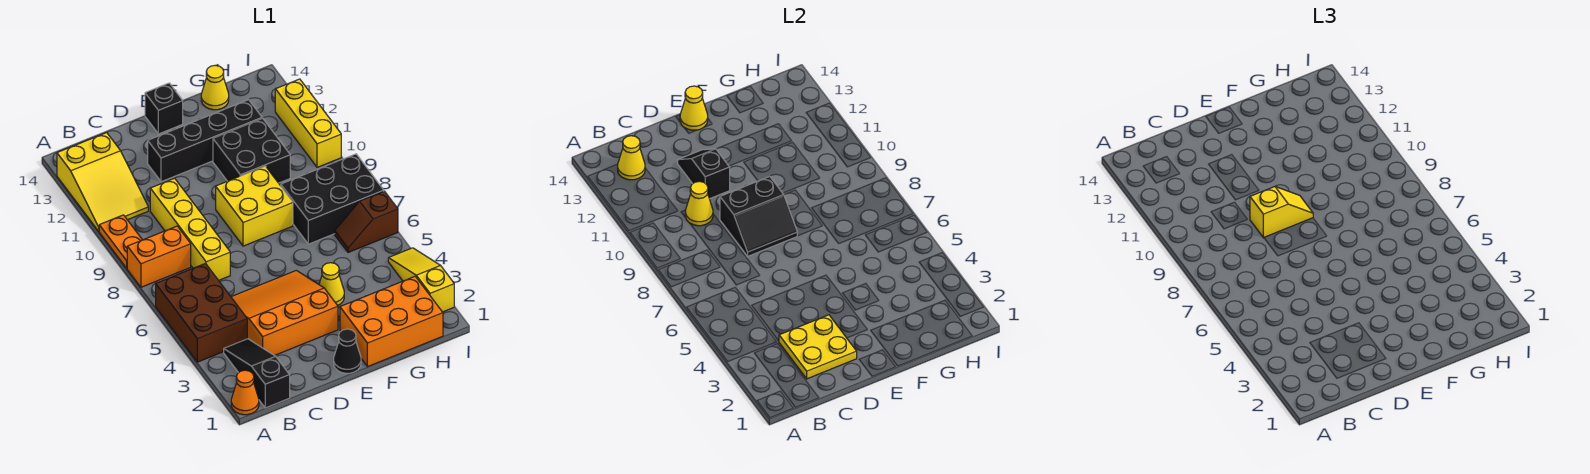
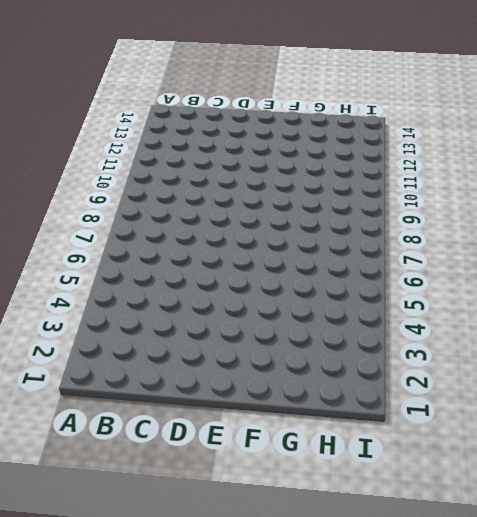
none -> orange 1x1 cone [231,370,259,415]
none -> brown 2x3 brick [156,263,247,362]
none -> orange 1x2 brick [127,226,191,287]

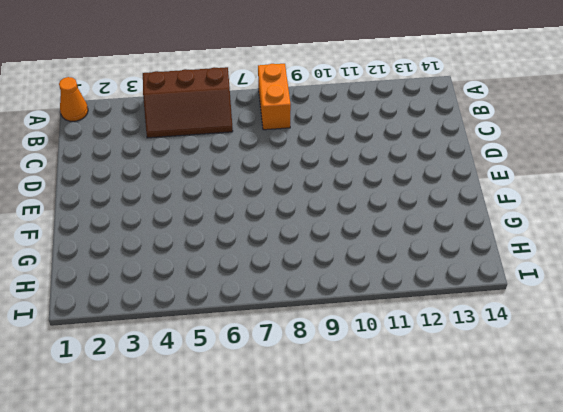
brown 2x3 slope [143,67,233,138] -> brown 2x3 brick [156,263,247,362]
none -> orange 1x2 plate [99,215,142,268]
none -> yellow 2x3 slope [57,133,148,231]
none -> black 1x3 slope [224,339,290,408]

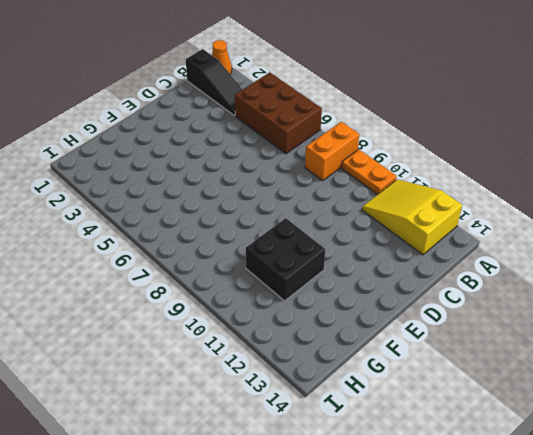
none -> orange 3x3 slope [231,270,338,356]
none -> yellow 1x4 brick [150,178,230,280]
none -> black 1x4 brick [148,100,262,182]

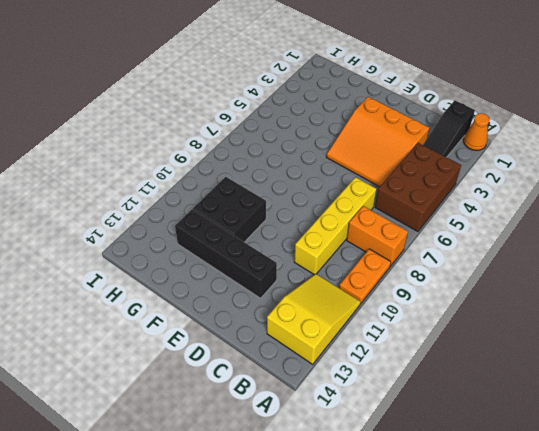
none -> black 1x1 cone [334,329,361,373]
none -> yellow 2x2 brick [216,166,293,246]
none -> black 1x1 brick [145,83,183,134]

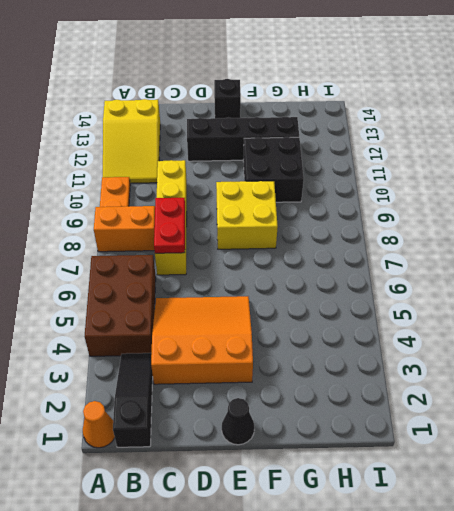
red 1x2 plate [154,198,185,253] -> none
none -> orange 2x3 brick [340,276,443,367]
none -> yellow 1x1 cone [319,263,344,306]
none -> black 2x3 brick [281,154,384,244]

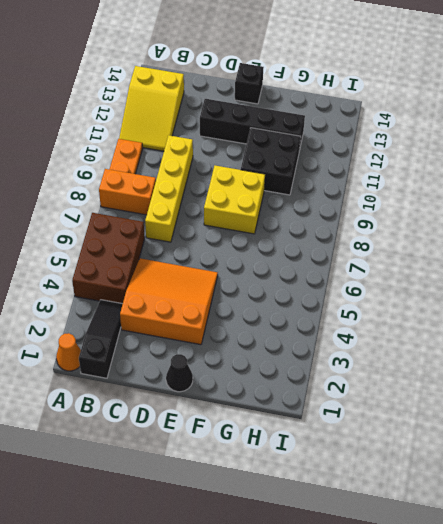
none -> orange 2x3 brick [340,276,443,367]
none -> yellow 1x1 cone [319,263,344,306]
none -> black 2x3 brick [281,154,384,244]

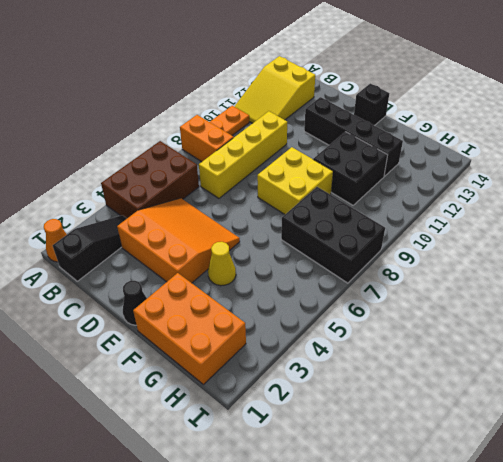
none -> yellow 1x1 cone [201,65,229,110]
none -> brown 1x2 slope [335,191,398,253]
none -> yellow 1x3 slope [388,248,454,312]

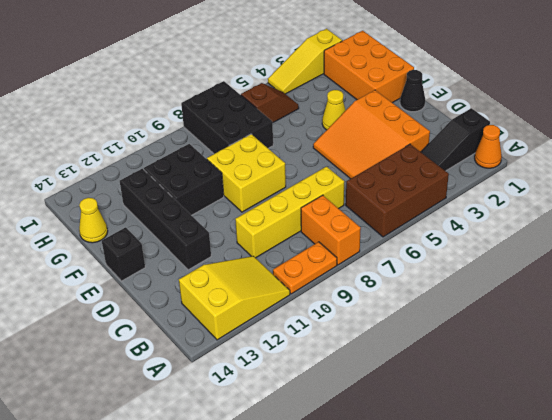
brown 1x2 slope [241,83,299,123] -> brown 1x2 slope turned to [335,191,398,253]
none -> yellow 1x3 brick [275,79,341,167]
none -> yellow 1x1 cone [618,136,645,180]
none -> yellow 2x2 plate [779,315,857,379]

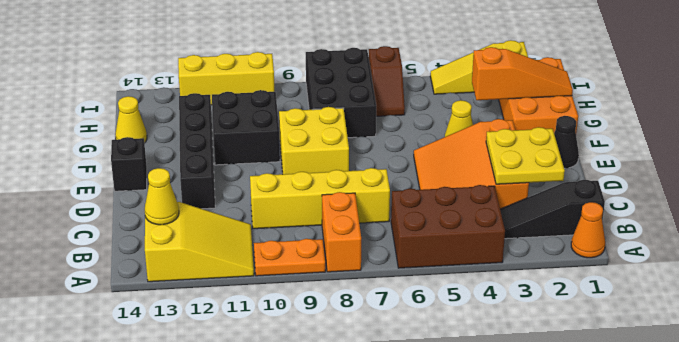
orange 1x3 slope [472,47,573,100] -> none
none -> yellow 1x1 cone [685,181,713,226]
none -> black 2x2 slope [720,176,797,256]
none -> black 1x2 slope [678,149,730,199]

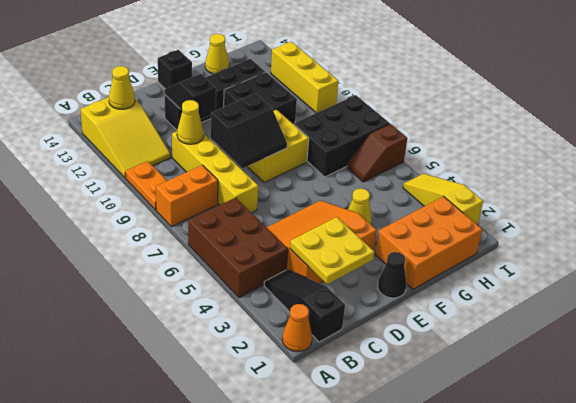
none -> yellow 1x1 cone [680,86,708,130]
none -> yellow 1x2 slope [1250,187,1313,238]

